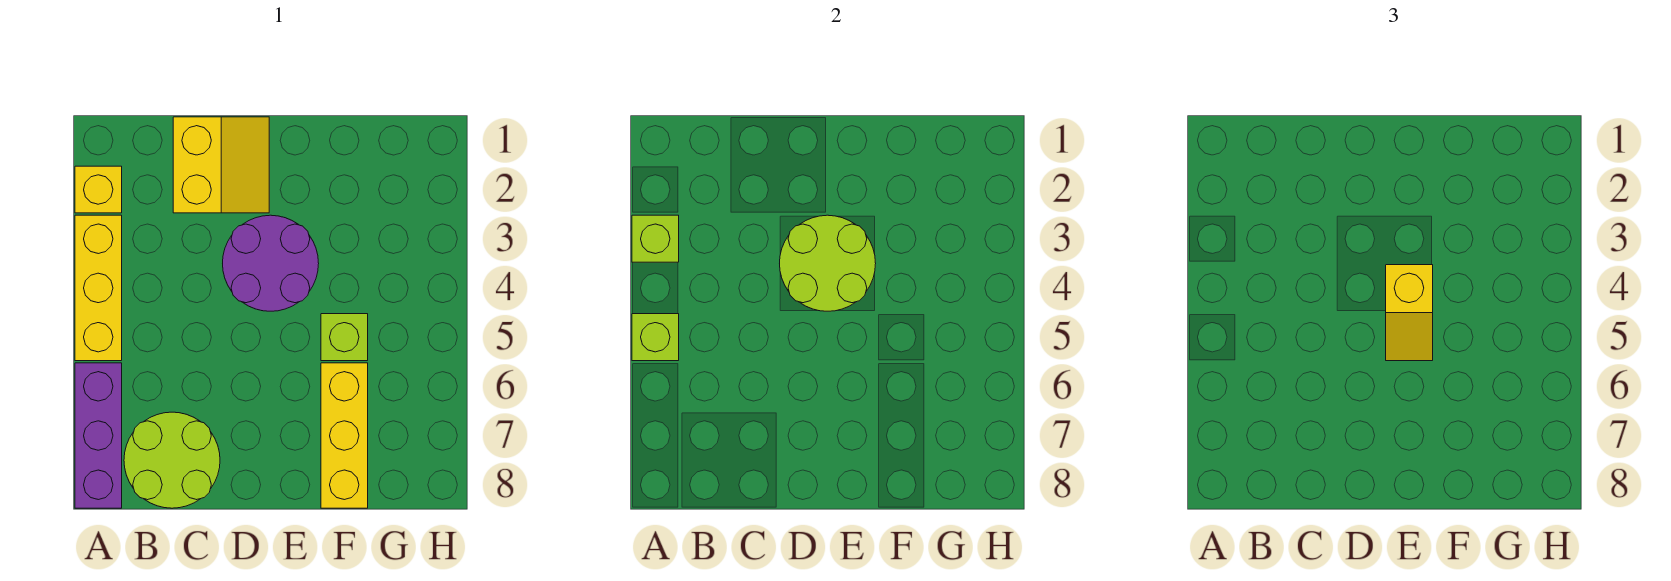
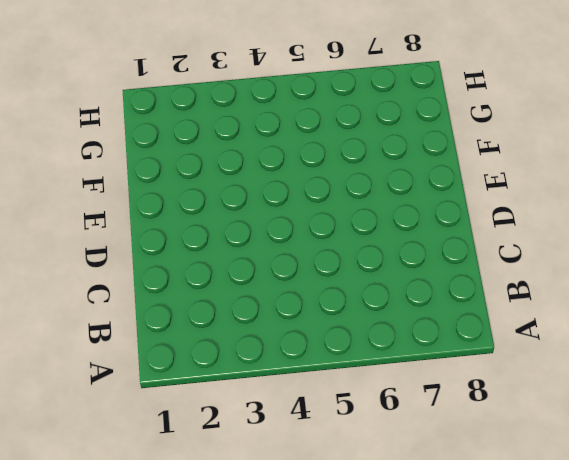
none -> yellow 1x1 brick [75,166,122,213]
none -> yellow 1x3 brick [75,215,122,361]
none -> purple 1x3 brick [75,363,122,508]

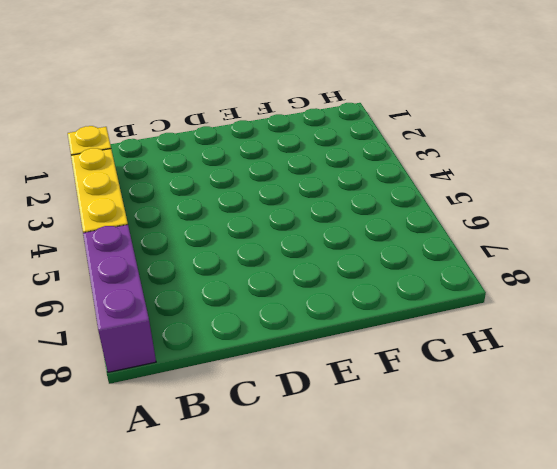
none -> lime 2x2 round brick [124,412,220,508]
none -> yellow 2x2 slope [173,117,269,213]
none -> purple 2x2 round brick [223,215,319,311]

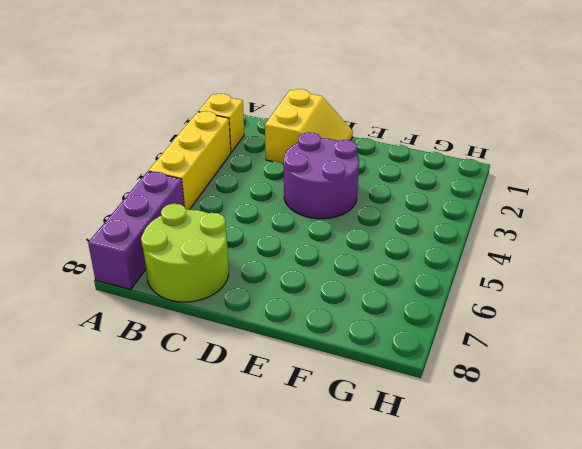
none -> lime 1x1 brick [321,314,368,361]
none -> yellow 1x3 brick [321,363,368,508]
none -> lime 1x1 brick [632,215,679,262]

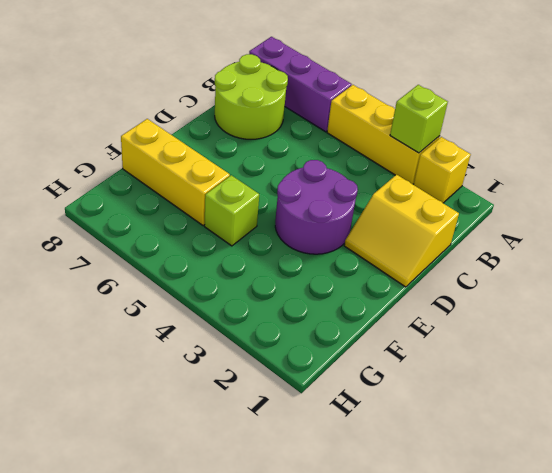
none -> lime 1x1 brick [632,314,679,361]
none -> lime 2x2 round brick [780,215,876,311]
none -> yellow 1x2 slope [1386,265,1433,361]

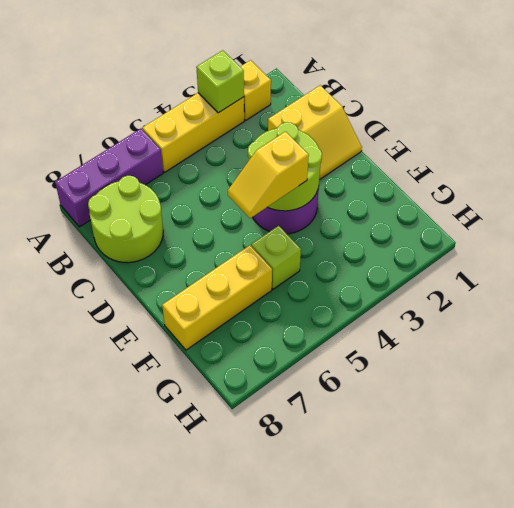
none -> lime 1x1 brick [632,314,679,361]

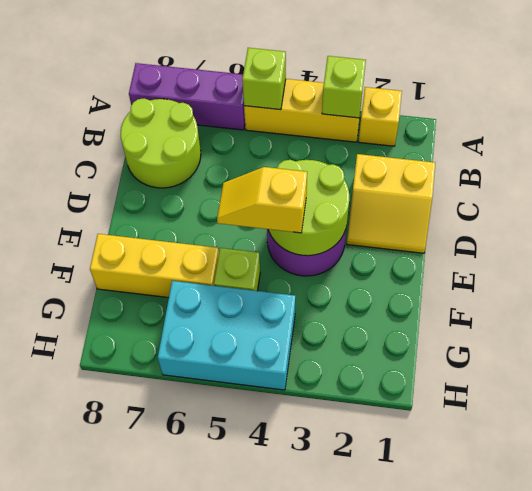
cyan 2x3 brick [158,281,295,390] -> none

